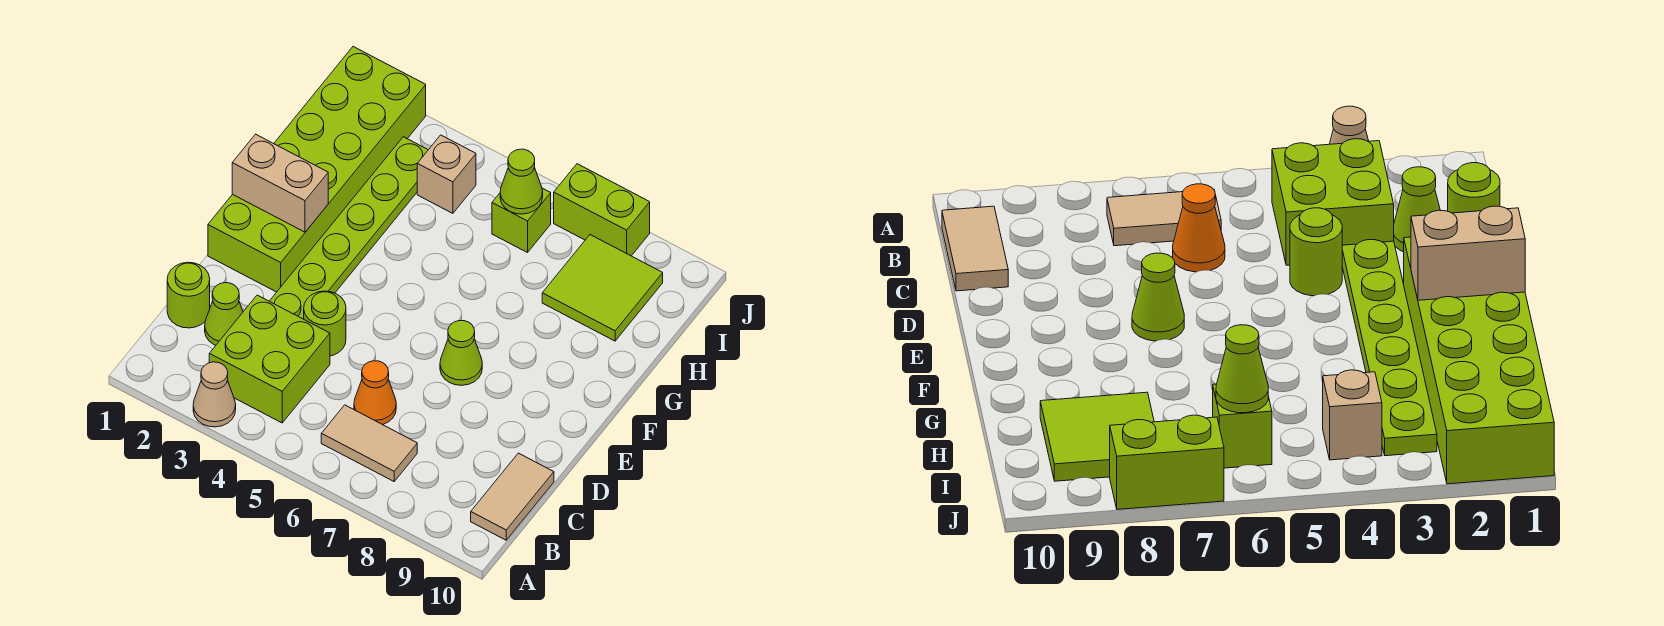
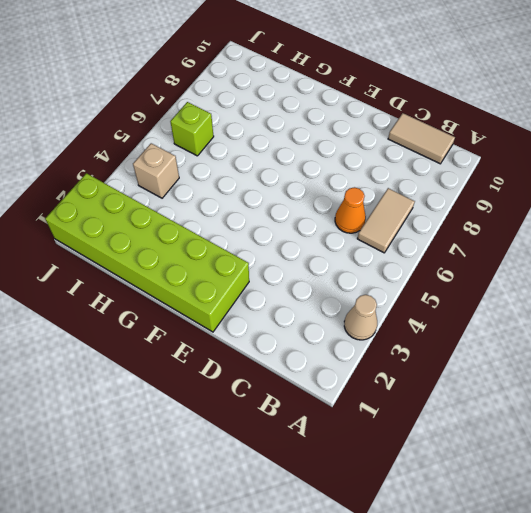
none -> lime 2x2 brick [209,295,330,423]
none -> lime 1x1 round brick [167,262,210,328]
none -> lime 1x1 cone [205,283,243,345]

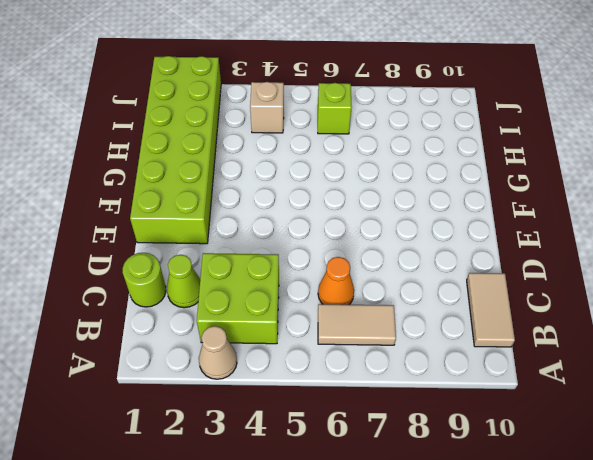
none -> lime 1x6 plate [270,137,428,319]
none -> lime 1x1 round brick [304,291,346,356]
none -> lime 1x1 cone [440,321,482,385]

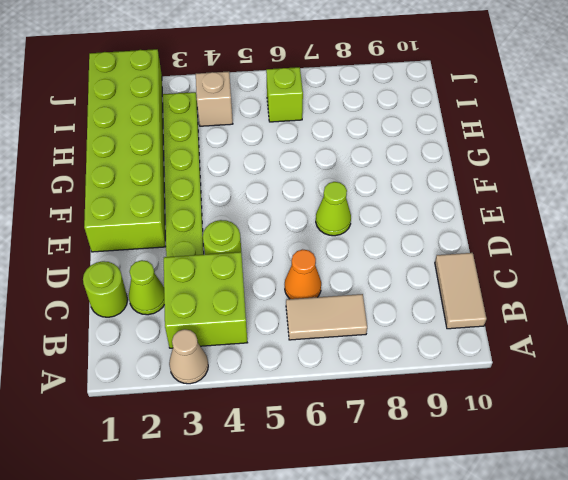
none -> lime 2x2 tile [542,235,663,341]
none -> lime 1x2 brick [554,164,650,256]
none -> tan 1x2 brick [232,134,328,232]

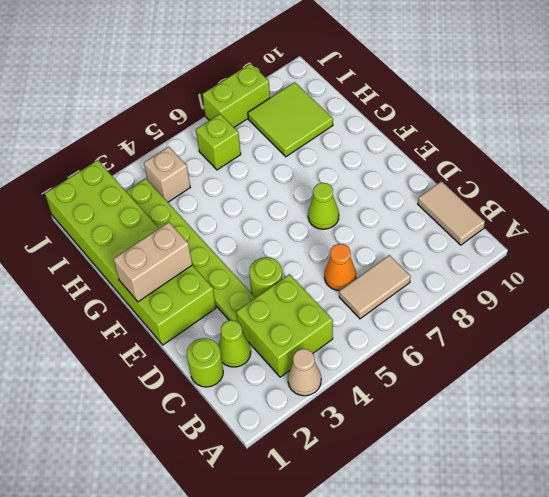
none -> lime 1x1 cone [500,149,543,214]

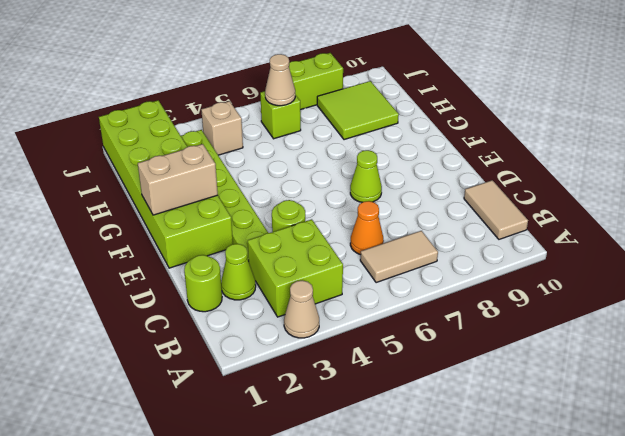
tan 1x1 cone [265,54,295,106] -> lime 1x1 cone [500,149,543,214]

